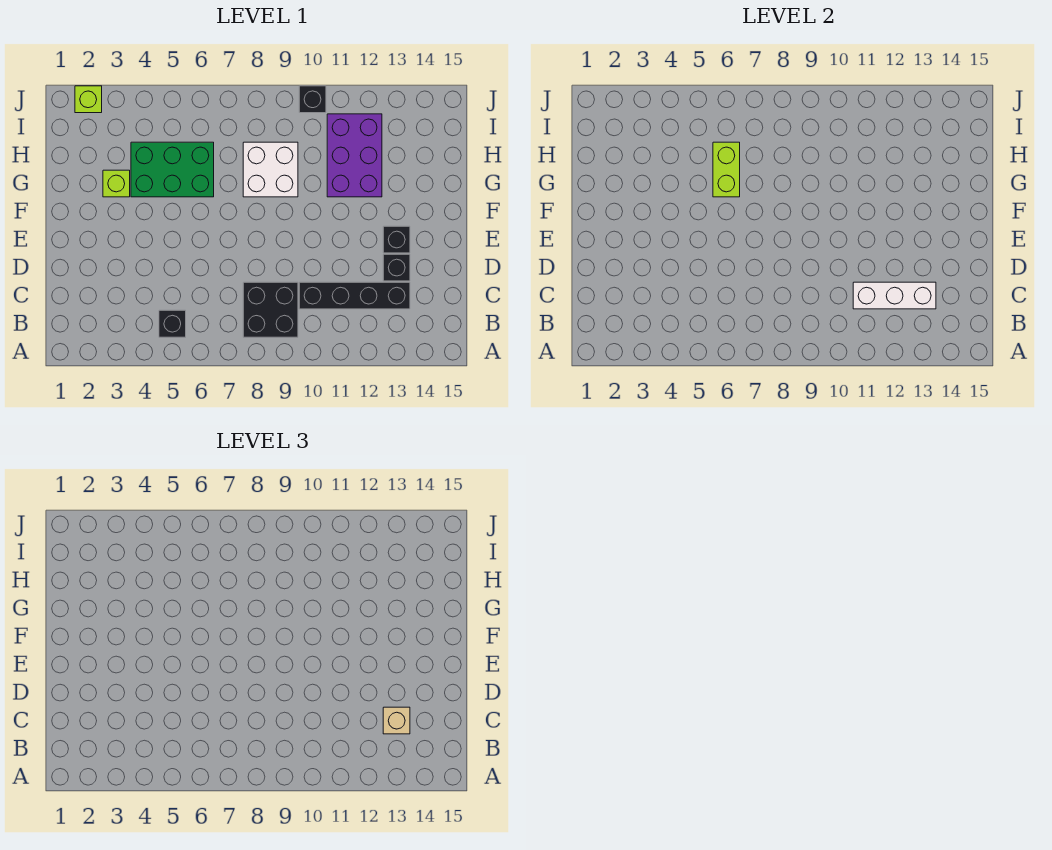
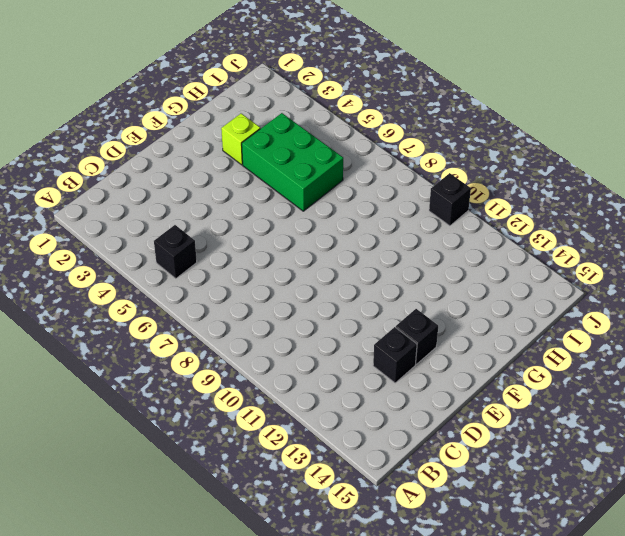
none -> black 2x2 brick [243,282,298,337]
none -> black 1x4 brick [299,282,410,309]
none -> white 2x2 brick [243,142,298,197]

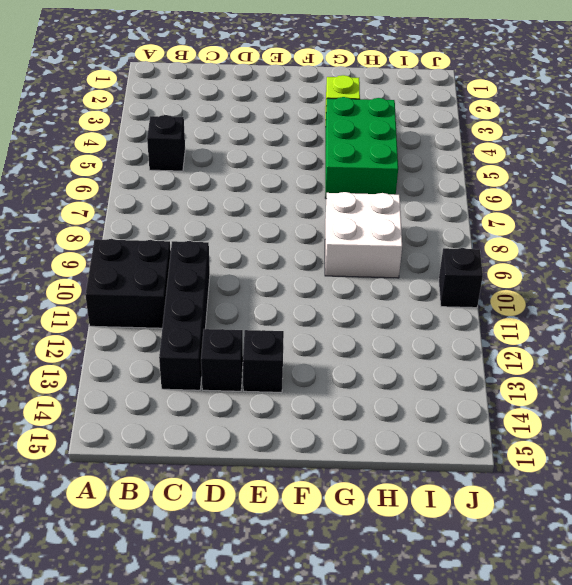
black 2x2 brick [85,239,171,328] -> black 2x2 brick moved to [243,282,298,337]
none -> purple 2x3 brick [327,114,382,197]
none -> lime 1x1 brick [75,86,102,113]
none -> white 1x3 brick [853,282,936,309]

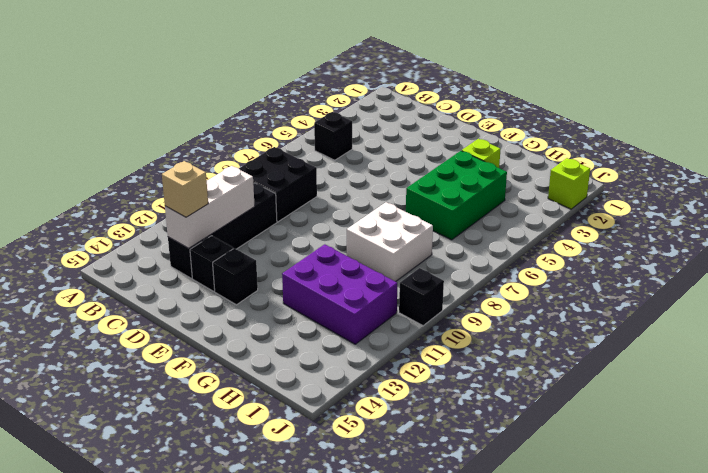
none -> lime 1x2 brick [713,142,740,197]

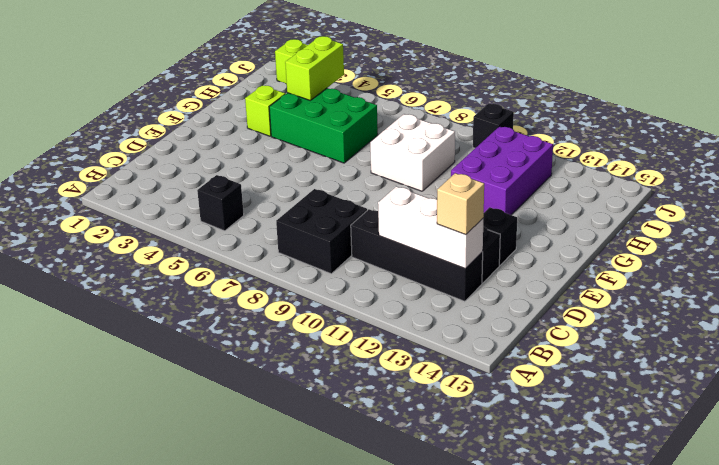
lime 1x2 brick [285,36,344,100] -> lime 1x2 brick moved to [713,142,740,197]

